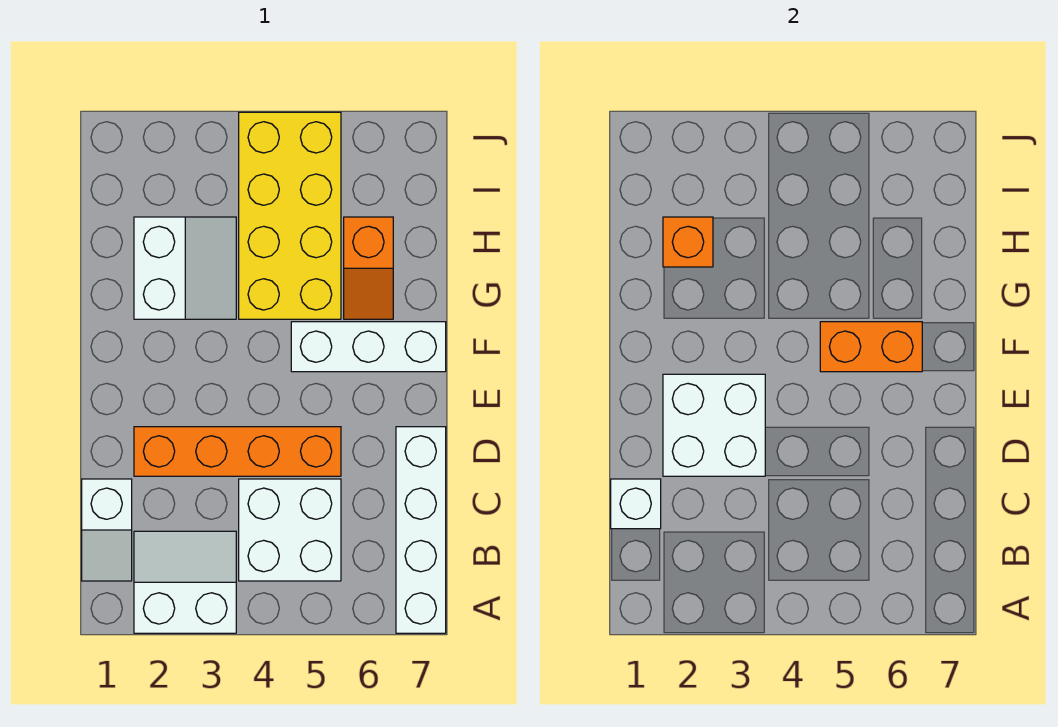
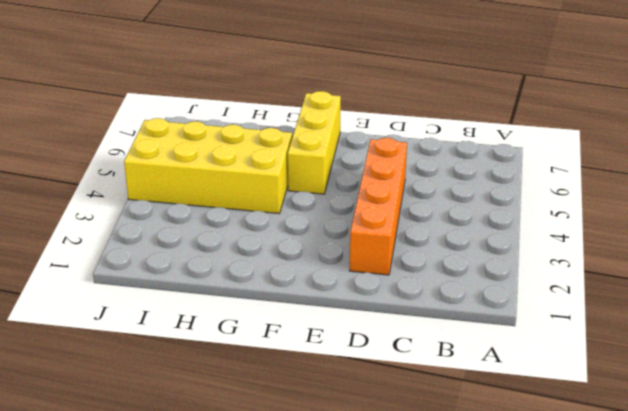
yellow 1x3 brick [288,91,341,194] -> white 1x3 brick [291,322,446,372]
none -> white 2x2 slope [134,531,236,633]
none -> white 1x4 brick [396,427,446,633]
none -> white 1x2 slope [82,479,132,581]

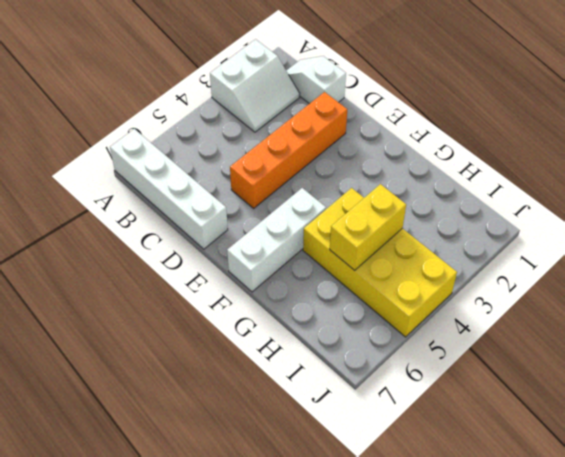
yellow 1x2 brick [330,184,406,270] -> none
none -> white 2x2 brick [239,479,341,581]
none -> white 2x2 slope [134,217,236,319]
none -> orange 1x2 slope [344,217,393,319]

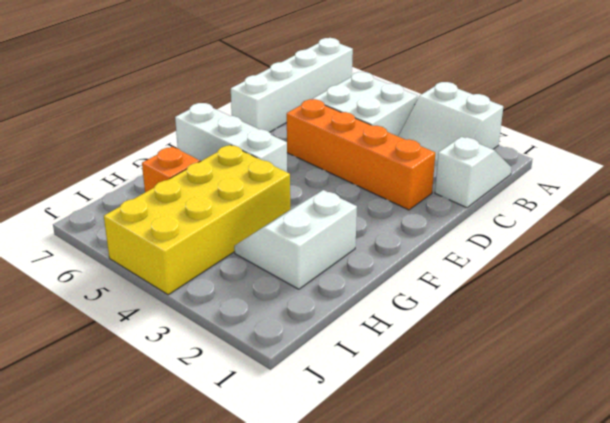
none -> white 1x1 brick [611,479,661,529]
none -> white 2x2 brick [663,374,765,476]
none -> orange 1x2 brick [820,322,922,372]

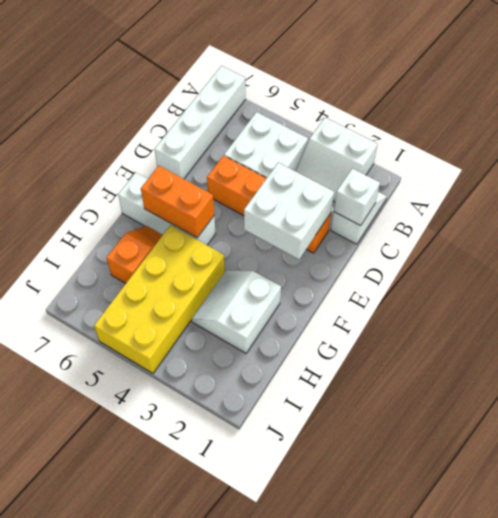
none -> orange 1x1 brick [663,217,713,267]

